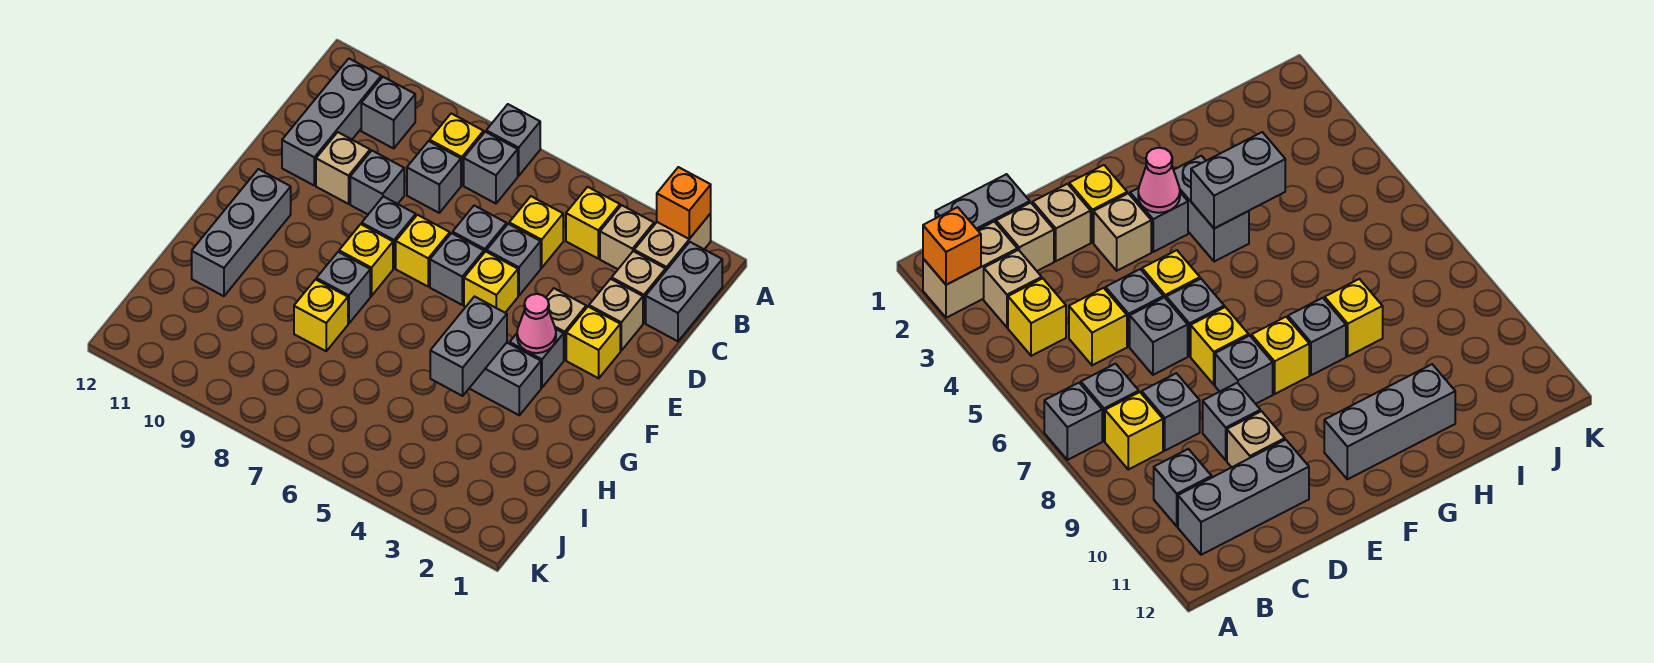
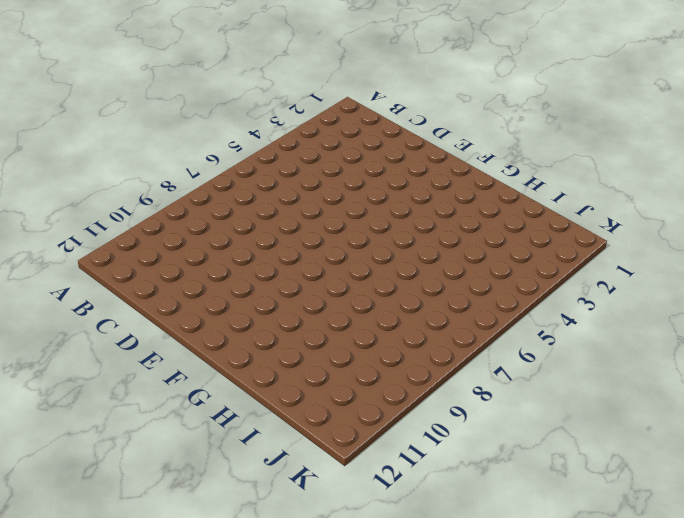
none -> tan 1x2 brick [634,214,711,270]
none -> grey 1x1 brick [486,104,540,176]
none -> grey 1x2 brick [646,242,722,341]
none -> tan 1x1 brick [600,205,654,269]

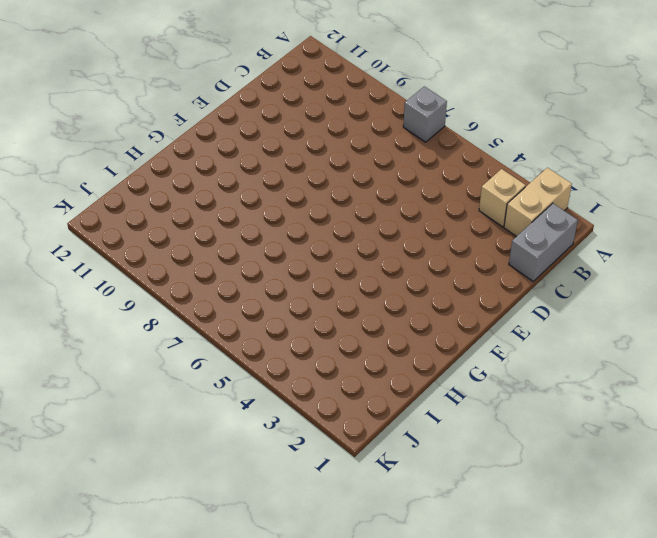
none -> yellow 1x1 brick [566,187,620,258]
none -> grey 1x1 brick [464,132,518,204]
none -> yellow 1x1 brick [430,114,484,185]
none -> grey 1x1 brick [361,77,415,148]

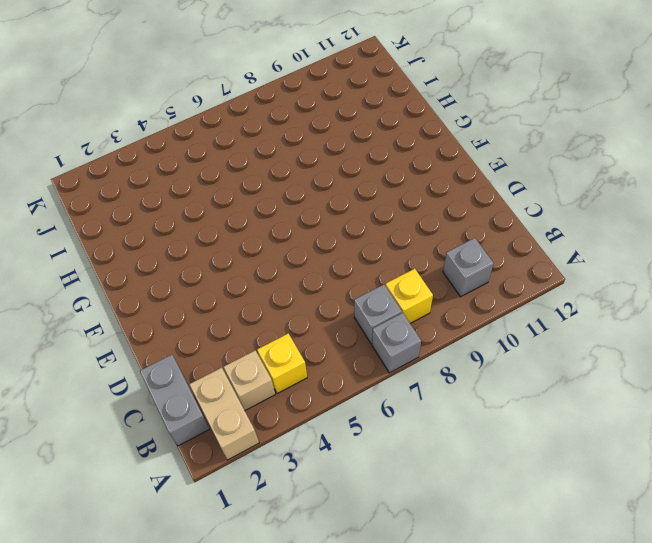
none -> grey 1x3 brick [282,59,381,185]
none -> tan 1x1 brick [612,251,666,323]
none -> yellow 1x1 brick [509,196,563,268]
none -> grey 1x1 brick [407,141,461,213]

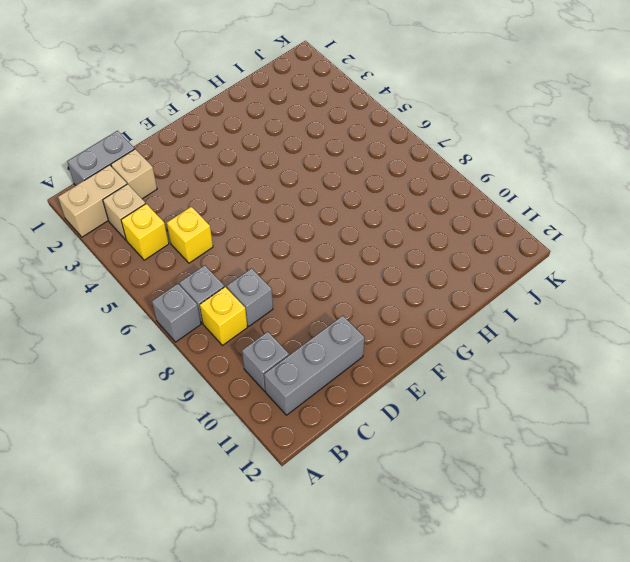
none -> tan 1x1 brick [589,279,643,350]
none -> grey 1x1 brick [487,224,541,296]
none -> grey 1x1 brick [453,206,507,253]
none -> grey 1x1 brick [350,151,404,214]

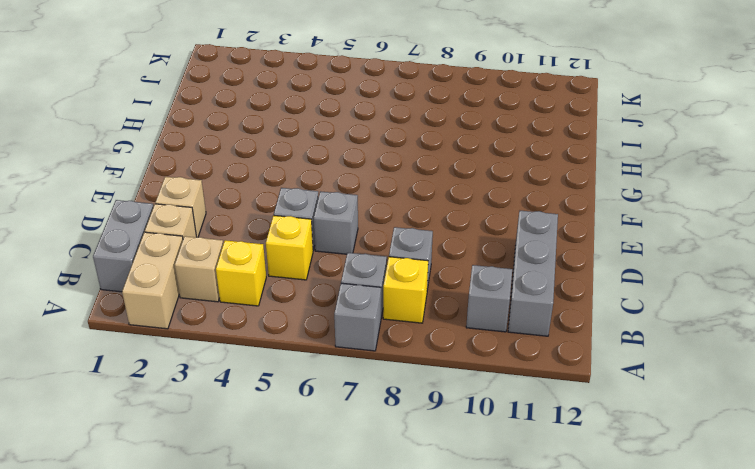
none -> grey 1x1 brick [350,151,404,214]
none -> tan 1x1 brick [316,132,370,204]
none -> yellow 1x1 brick [566,307,620,378]
none -> tan 1x1 brick [546,288,586,360]

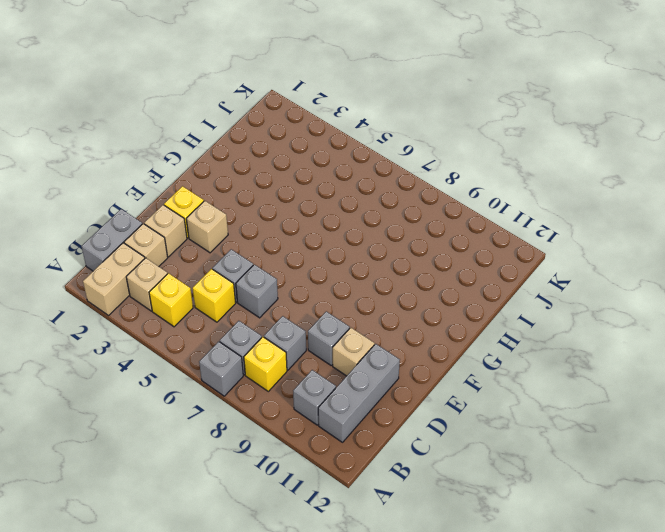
none -> yellow 1x1 brick [464,251,518,313]
none -> grey 1x1 brick [430,233,484,305]
none -> yellow 1x1 brick [396,215,450,286]
none -> grey 1x1 brick [362,196,416,268]

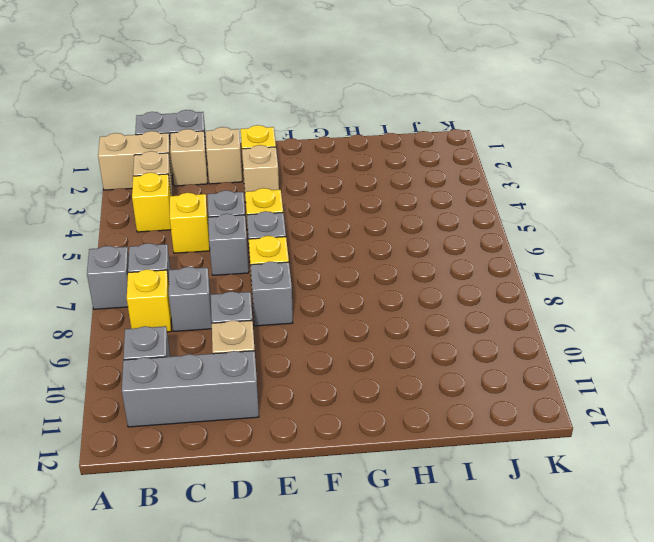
none -> grey 1x1 brick [510,329,564,388]
none -> yellow 1x1 brick [339,224,393,296]
none -> grey 1x3 brick [192,169,291,296]
none -> grey 1x2 brick [469,343,541,415]

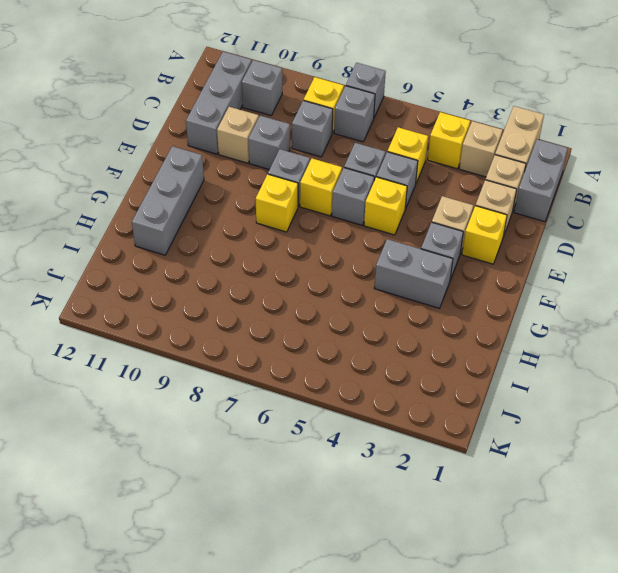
none -> grey 1x1 brick [316,252,370,324]
none -> yellow 1x1 brick [294,280,348,351]
none -> orange 1x1 brick [657,167,711,239]
none -> pink 1x1 cone [517,294,556,353]

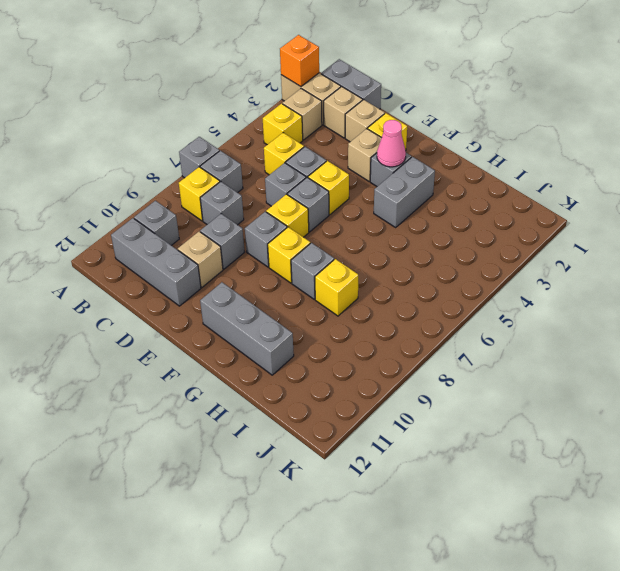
none -> grey 1x2 brick [430,297,507,396]

